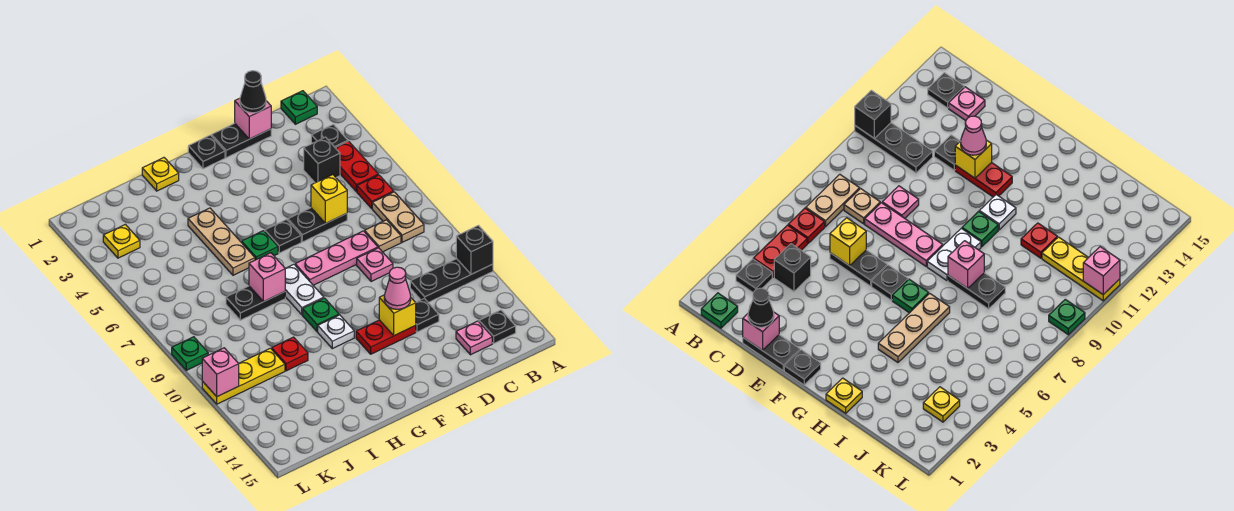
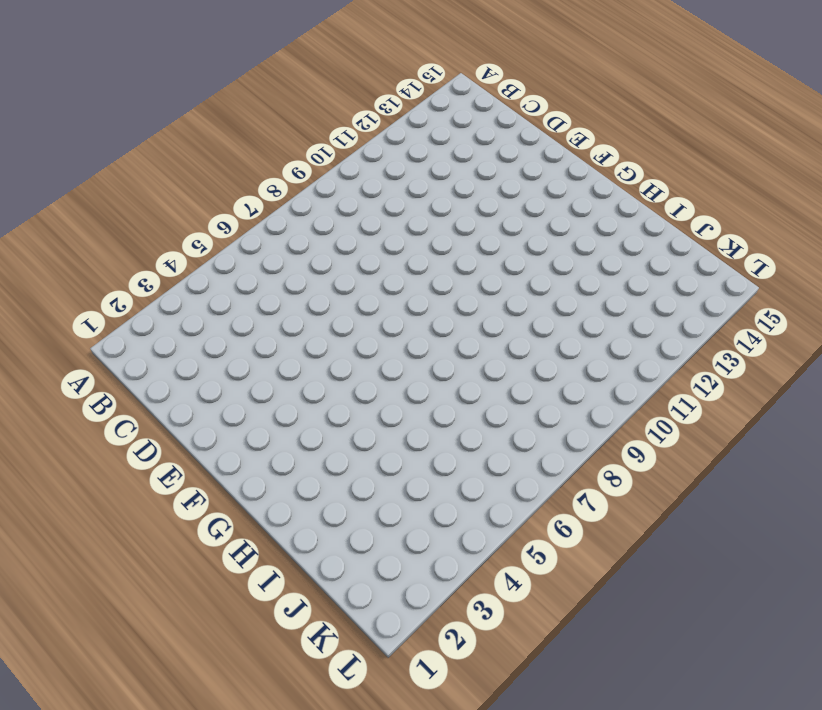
none -> black 1x3 plate [410,259,493,303]
none -> green 1x1 plate [281,91,317,124]
none -> black 1x1 plate [311,124,348,147]
none -> red 1x2 plate [335,141,378,192]

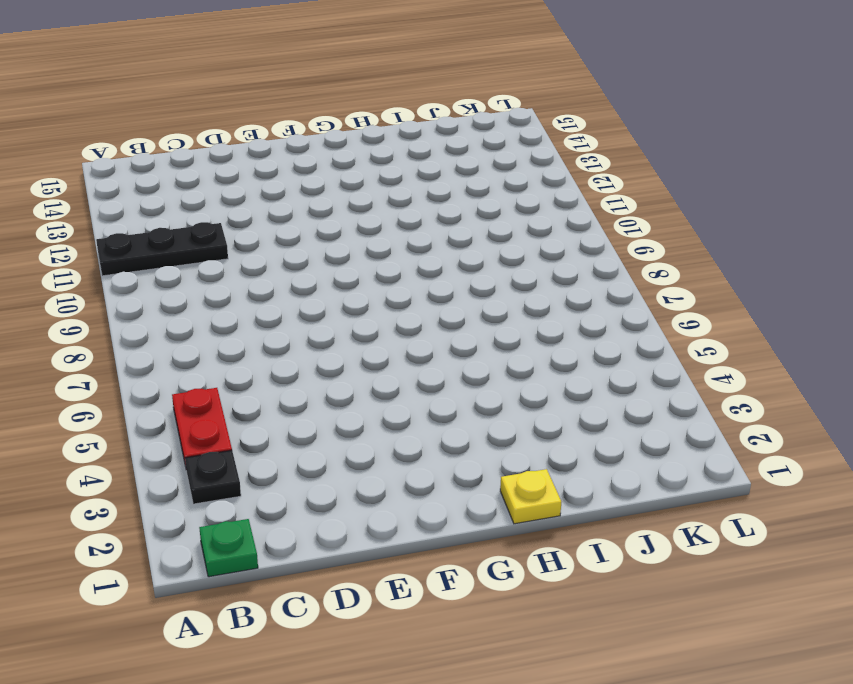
none -> red 1x1 plate [357,175,394,208]
none -> tan 1x2 plate [372,192,424,242]
none -> black 1x1 plate [479,310,516,343]
none -> black 1x1 brick [304,137,340,183]

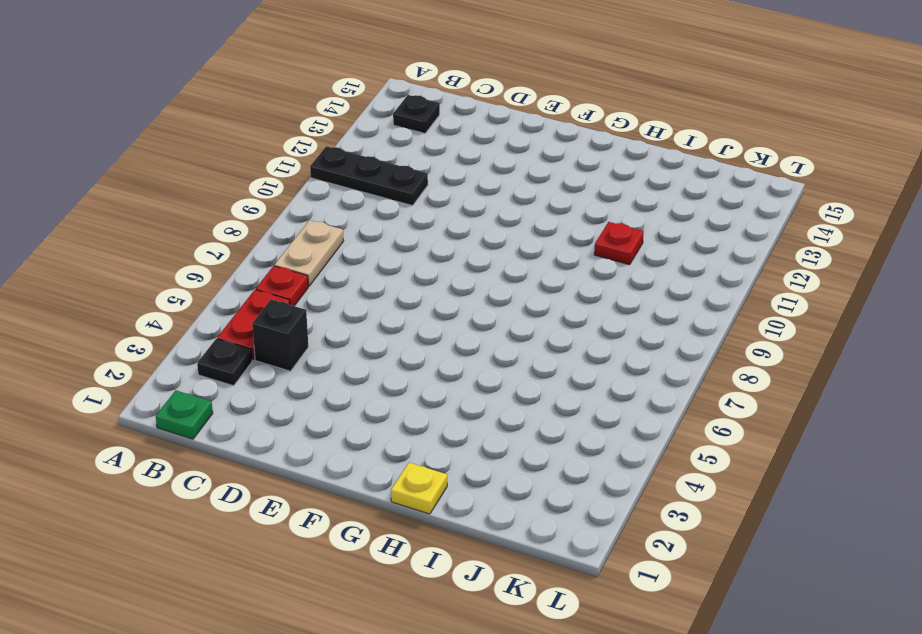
none -> tan 1x1 plate [365,220,401,252]
none -> pink 1x1 plate [456,321,492,355]
none -> black 1x2 plate [212,123,271,158]
none -> black 1x2 plate [288,208,347,242]

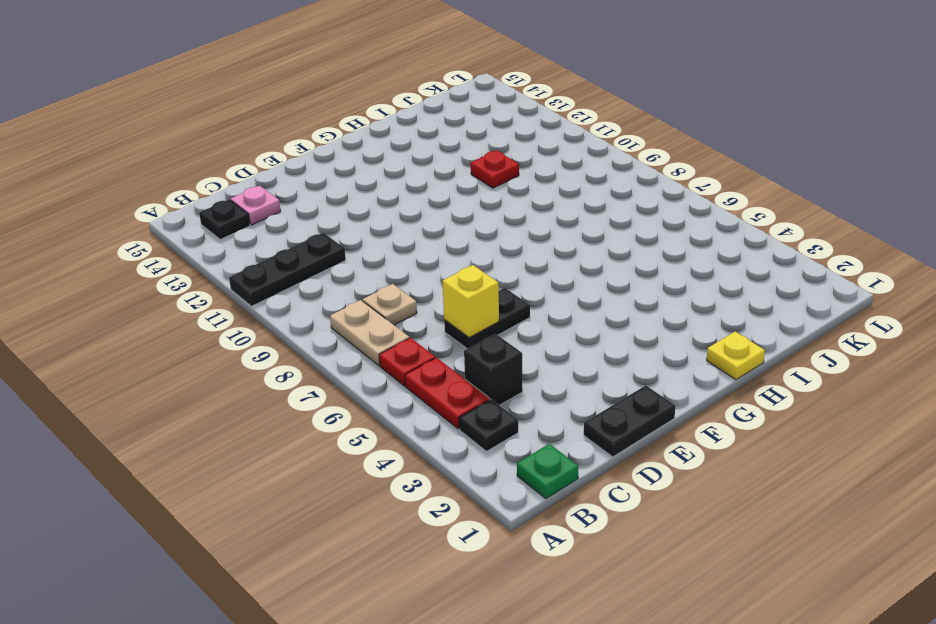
none -> pink 1x3 plate [295,231,378,285]
none -> pink 1x1 plate [357,248,393,282]
none -> black 1x1 plate [415,298,439,332]
none -> red 1x2 plate [356,320,416,354]

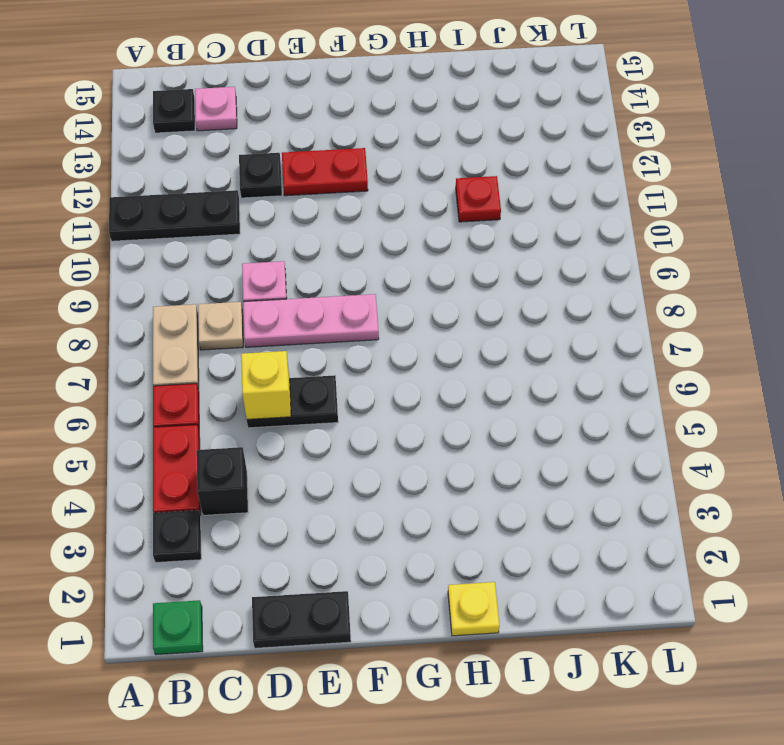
none -> black 1x1 plate [188,135,225,169]
none -> black 1x1 plate [265,219,301,253]
none -> green 1x1 plate [242,231,278,260]
none -> white 1x2 plate [285,264,324,315]

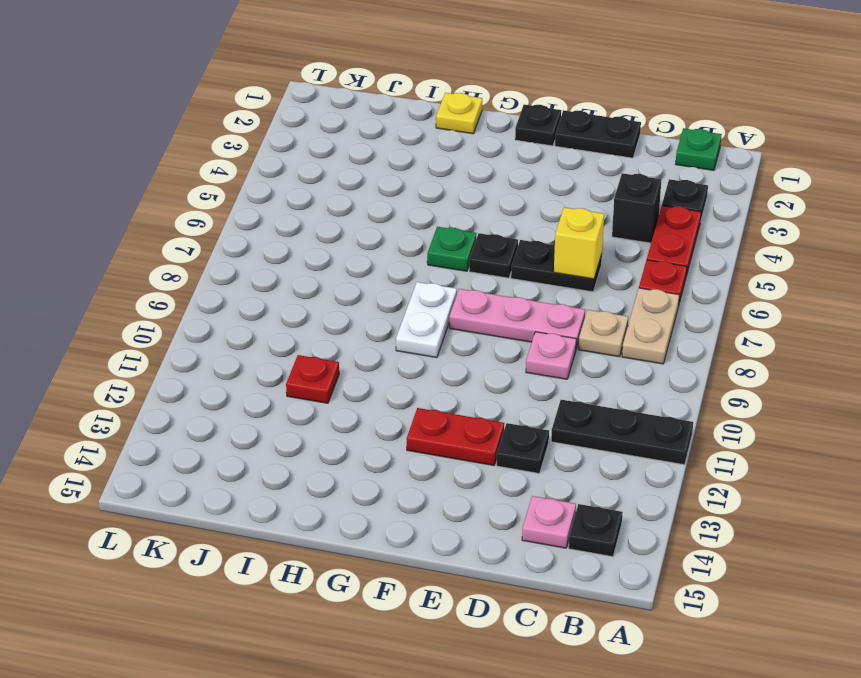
none -> green 1x1 plate [303,298,339,332]
none -> white 1x1 plate [318,315,354,349]
none -> tan 1x3 plate [188,208,255,275]
none -> black 1x2 plate [226,286,285,320]

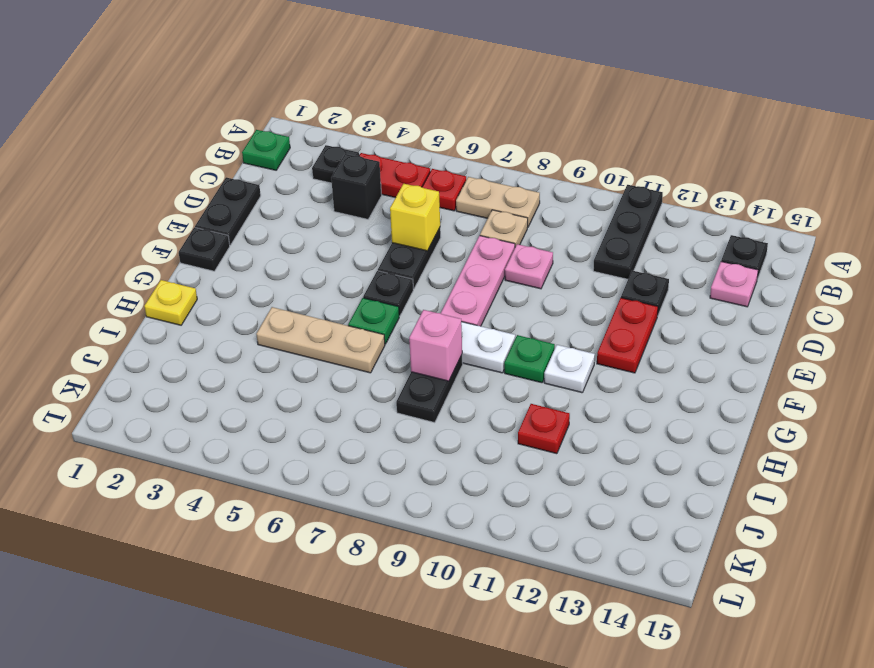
none -> yellow 1x3 plate [202,348,285,404]
none -> yellow 1x1 plate [103,224,140,258]
none -> green 1x1 plate [172,337,208,370]
none -> black 1x1 brick [456,226,493,274]

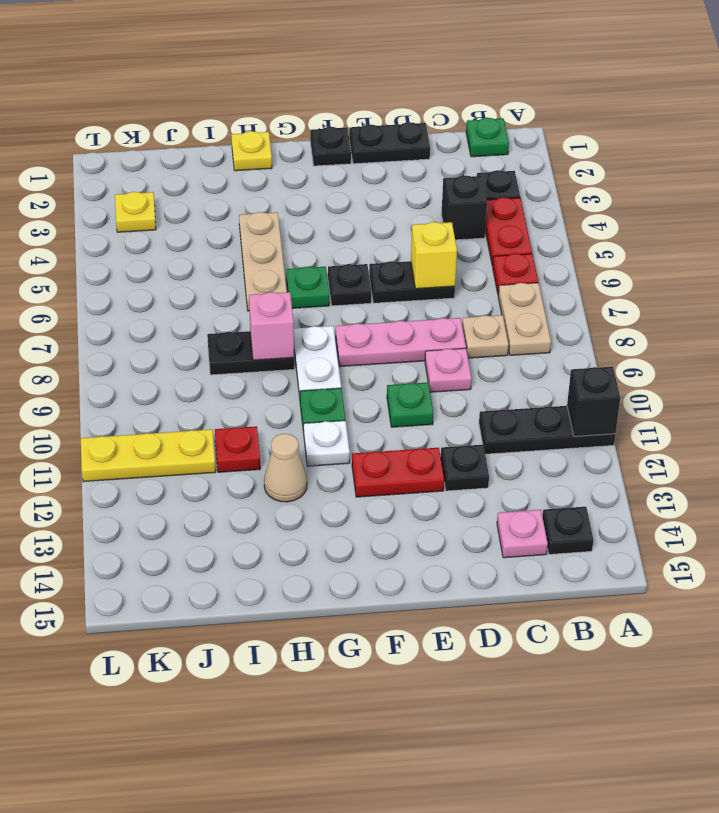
green 1x1 plate [387,383,433,427] -> green 1x1 plate moved to [172,337,208,370]
tan 1x1 cone [264,434,307,502] -> none
none -> pink 1x1 brick [235,98,271,139]
none -> yellow 1x1 brick [379,295,416,336]
none -> pink 1x1 brick [202,348,239,397]
none -> black 1x1 cone [240,71,266,113]

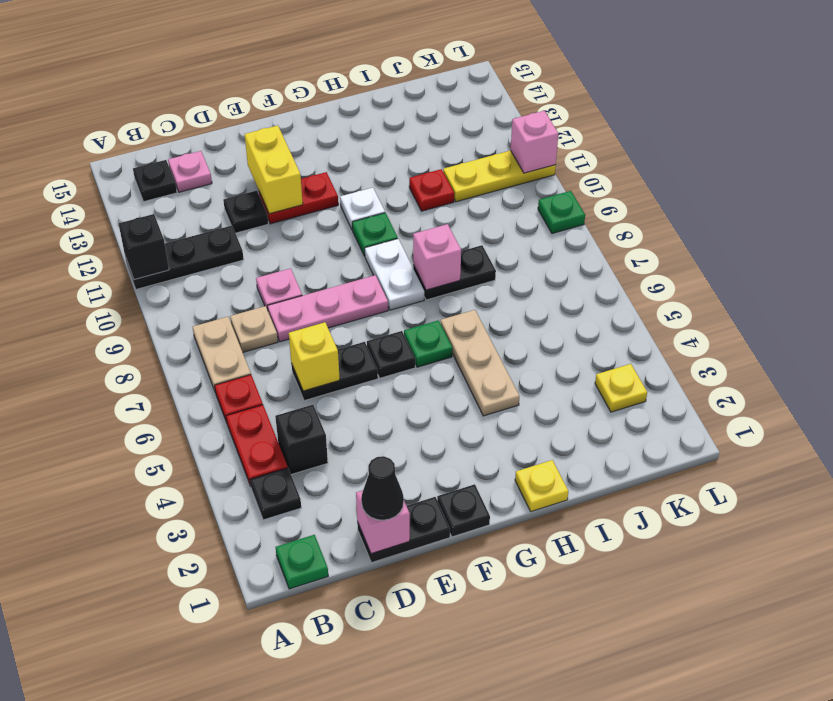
yellow 1x2 brick [244,125,303,214] -> yellow 1x1 brick [379,295,416,336]
none -> pink 1x1 cone [384,267,411,309]

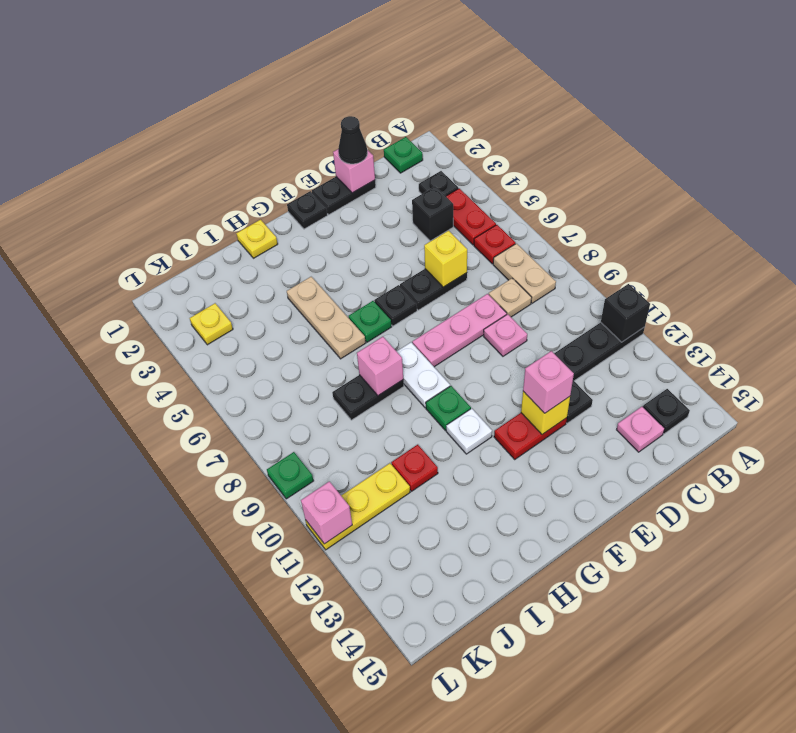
pink 1x1 brick [523,351,574,413] -> pink 1x1 cone [384,267,411,309]

